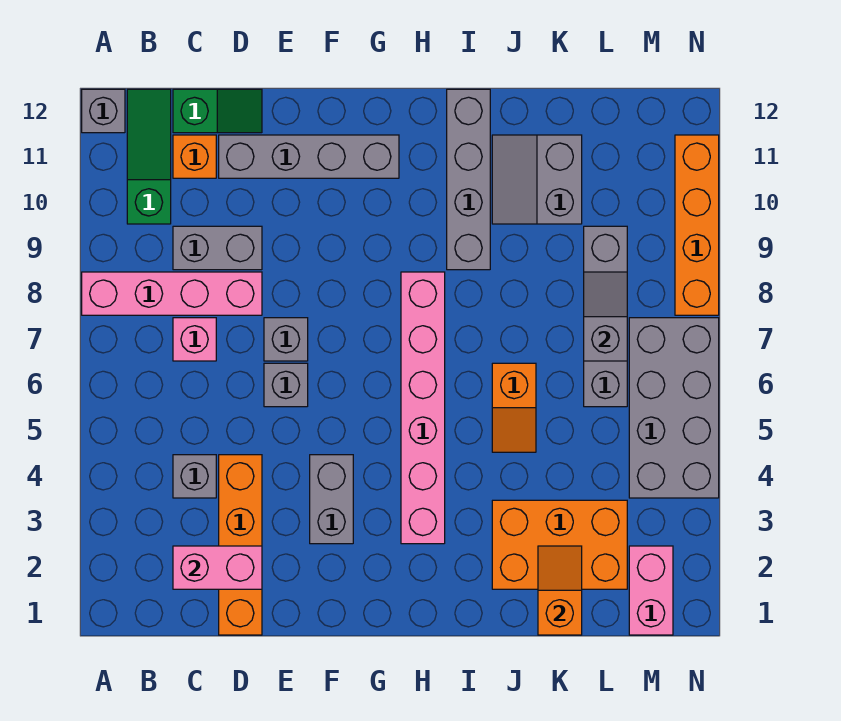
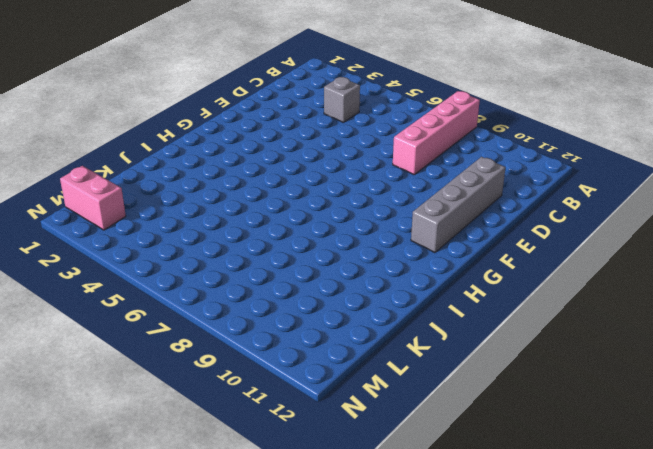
none -> grey 1x1 brick [82,89,125,133]
none -> green 1x3 slope [127,89,171,224]
none -> pink 1x1 brick [173,318,216,361]

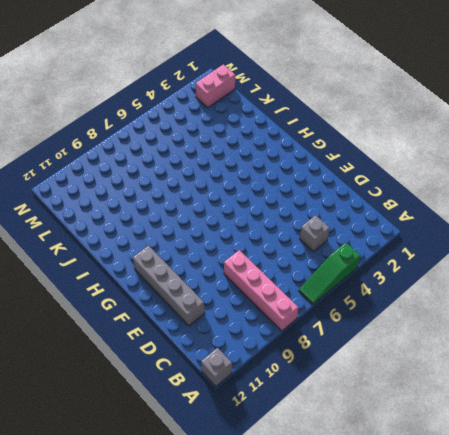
green 1x3 slope [299,242,361,305] -> green 1x3 slope moved to [127,89,171,224]
none -> pink 1x1 brick [173,318,216,361]
none -> grey 1x2 brick [173,226,262,270]
none -> orange 1x1 brick [173,135,216,178]

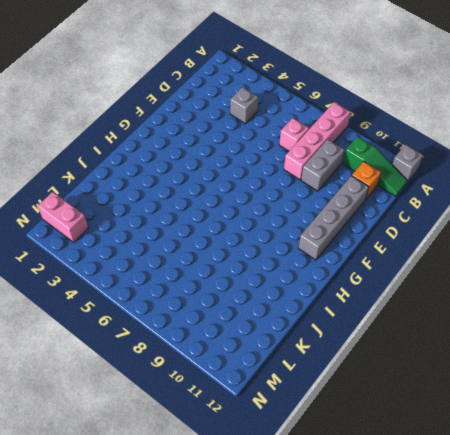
none -> green 1x2 slope [173,89,262,133]
none -> orange 1x4 brick [219,455,262,635]
none -> grey 1x1 brick [264,363,308,407]

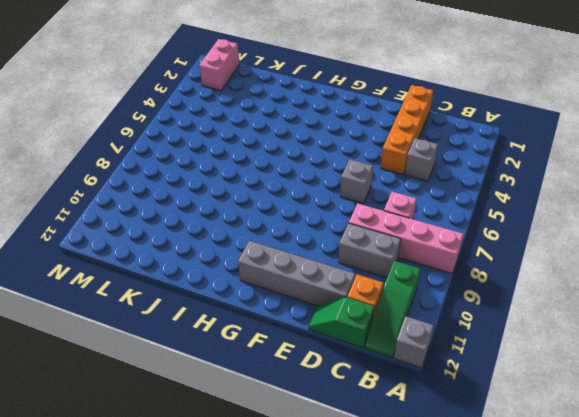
none -> grey 1x1 brick [264,318,308,361]
none -> grey 1x2 brick [310,455,353,544]
none -> pink 1x6 brick [401,272,445,544]

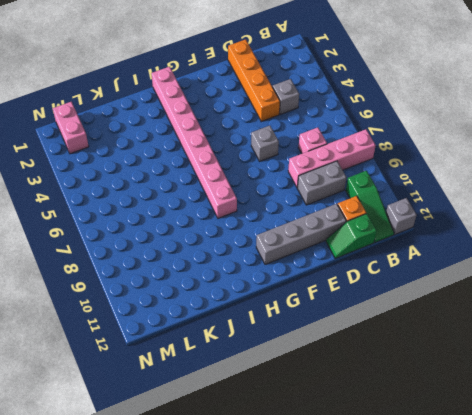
pink 1x8 brick [151,67,237,218] -> pink 1x6 brick [401,272,445,544]
none -> grey 1x1 brick [264,318,308,361]
none -> grey 1x2 brick [310,455,353,544]
none -> grey 1x4 brick [447,89,490,270]

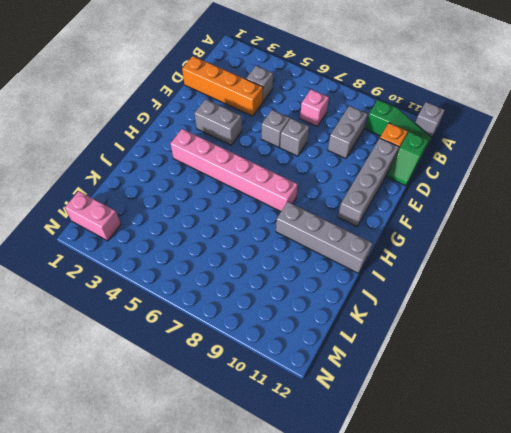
none -> pink 1x4 brick [82,272,262,315]
none -> orange 2x3 brick [492,500,627,589]
none -> orange 1x2 slope [492,363,536,452]

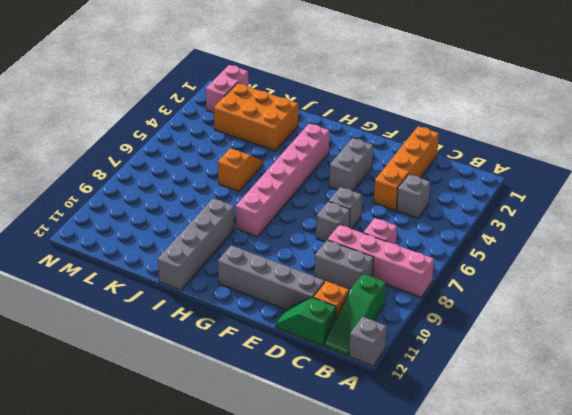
none -> grey 2x2 slope [492,135,582,224]
none -> grey 1x4 brick [584,226,627,407]
none -> grey 2x4 brick [629,318,719,498]

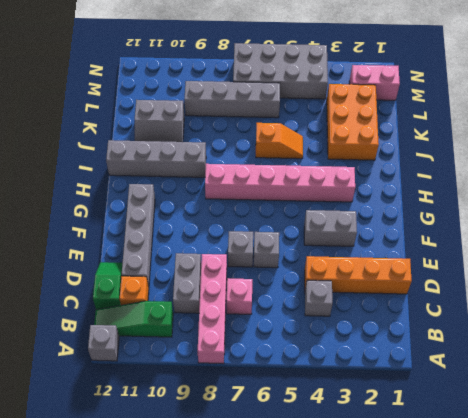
none -> orange 1x4 brick [675,135,719,315]
none -> pink 1x2 brick [173,546,262,589]
none -> orange 1x2 slope [538,546,582,635]

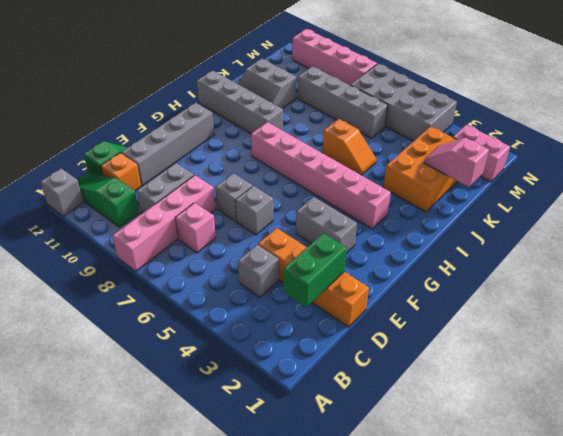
green 1x2 brick [283,233,347,307] -> pink 1x2 brick [173,546,262,589]
pink 1x2 slope [424,138,489,187] -> orange 1x2 slope [538,546,582,635]
pink 1x4 brick [292,29,377,85] -> orange 1x4 brick [675,135,719,315]
none -> grey 1x2 slope [584,272,627,361]

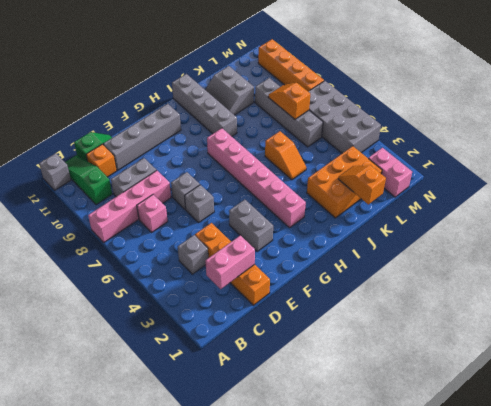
orange 1x2 slope [268,83,310,119] -> grey 1x2 slope [584,272,627,361]

